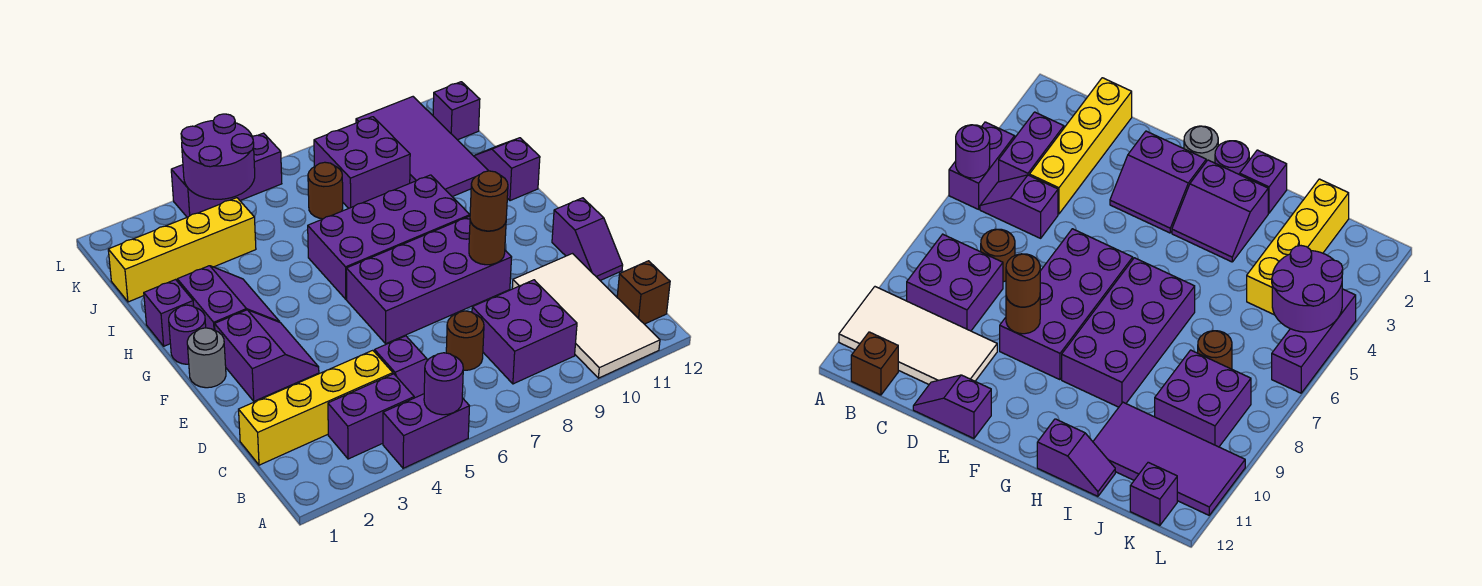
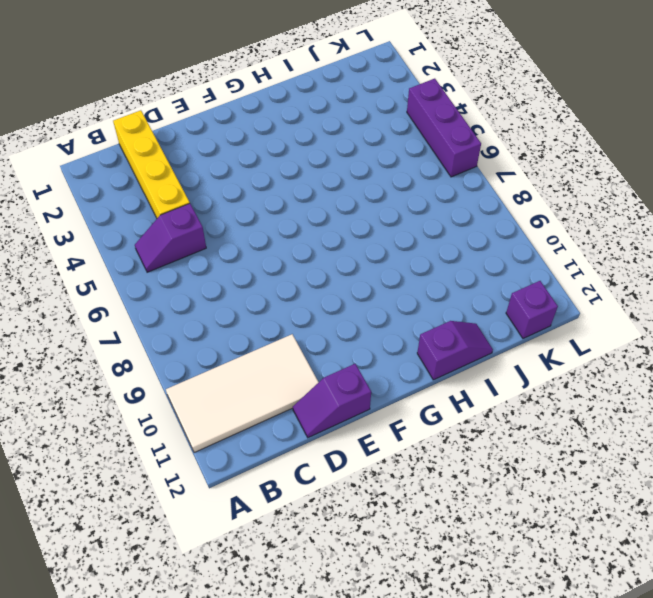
none -> purple 1x2 brick [383,394,469,468]
none -> purple 1x2 brick [328,374,414,459]
none -> purple 2x2 brick [472,280,577,384]

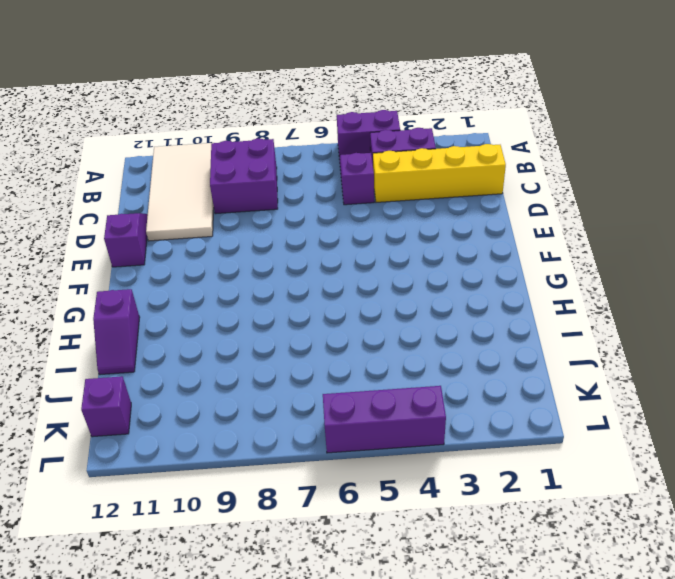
none -> brown 1x1 brick [617,261,670,324]
none -> brown 1x1 round brick [446,311,484,370]
none -> purple 2x2 slope [215,310,319,401]

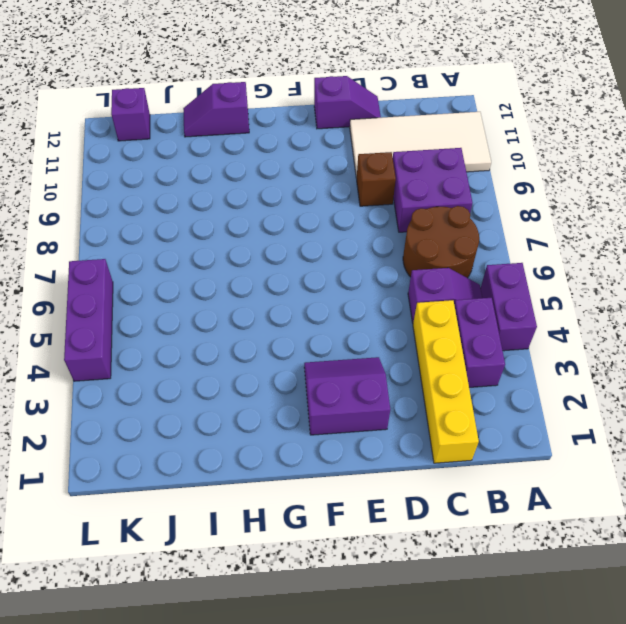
brown 2x2 round brick [403,206,479,278] -> brown 1x1 round brick [446,311,484,370]
brown 1x1 brick [356,152,396,206] -> brown 1x1 brick moved to [617,261,670,324]
none -> purple 2x4 brick [346,216,512,343]
none -> grey 1x1 round brick [187,328,226,388]
none -> purple 1x1 round brick [169,305,206,364]

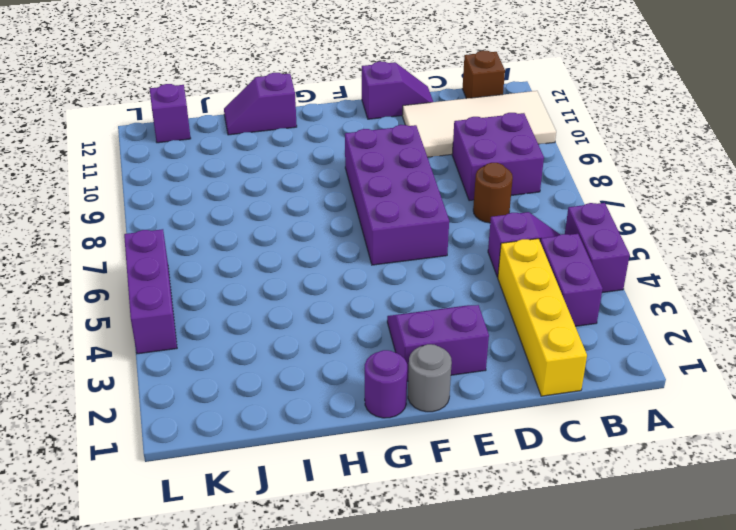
none -> purple 2x2 slope [177,266,279,330]
none -> purple 2x4 brick [308,175,470,299]
none -> purple 1x1 brick [144,280,194,346]

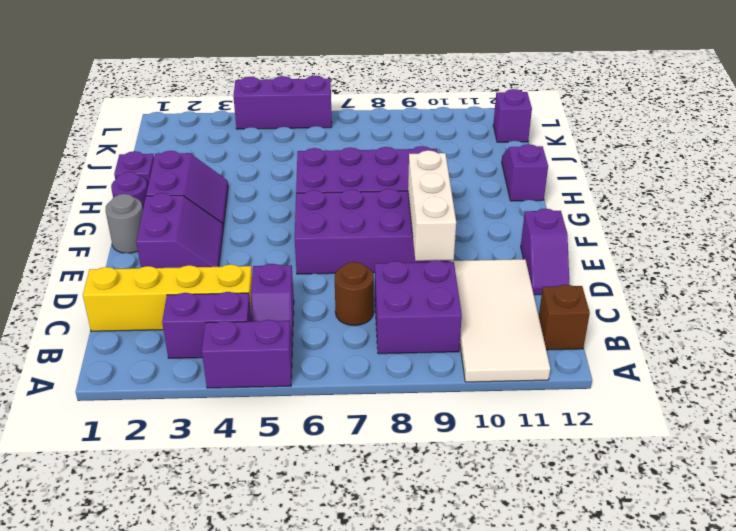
white 1x3 brick [408,150,456,261] -> brown 1x1 round brick [469,221,506,265]
none -> purple 2x4 tile [356,97,488,197]
none -> yellow 1x4 brick [108,198,256,302]
none -> brown 1x1 round brick [308,162,343,219]

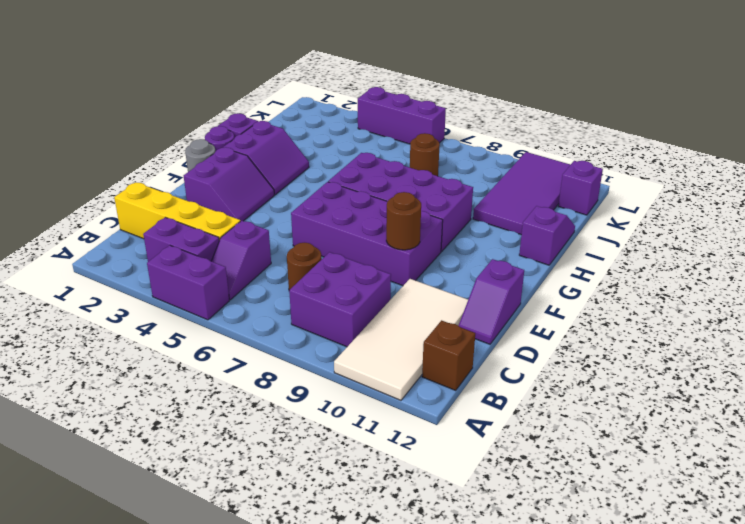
none -> yellow 1x4 brick [108,198,256,302]
none -> purple 2x2 brick [314,117,410,208]
none -> purple 1x1 round brick [424,353,463,415]

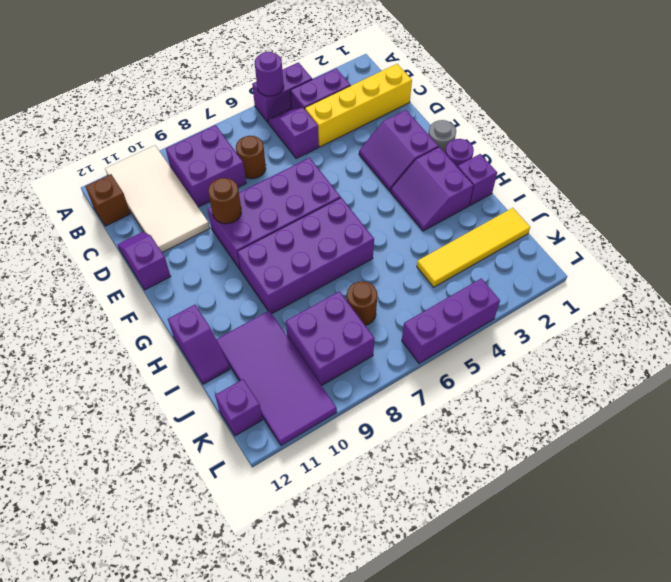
yellow 1x4 tile [417,208,530,287] -> yellow 1x4 brick [108,198,256,302]
none -> purple 2x2 round brick [181,114,255,199]
none -> brown 1x1 round brick [470,171,508,231]

